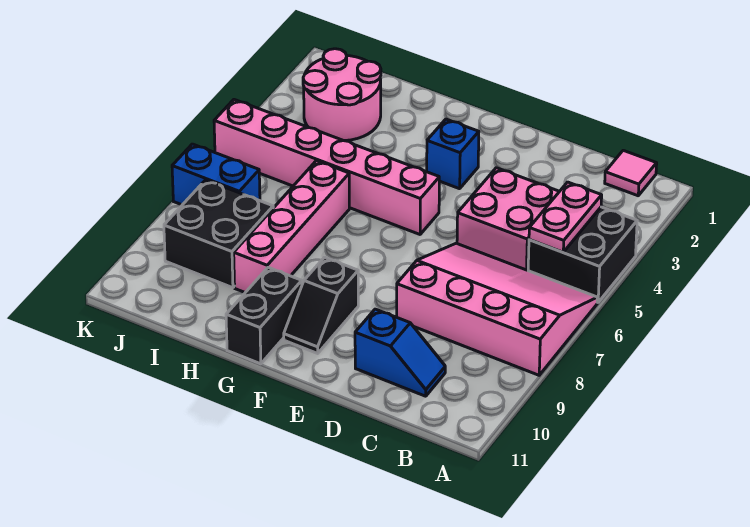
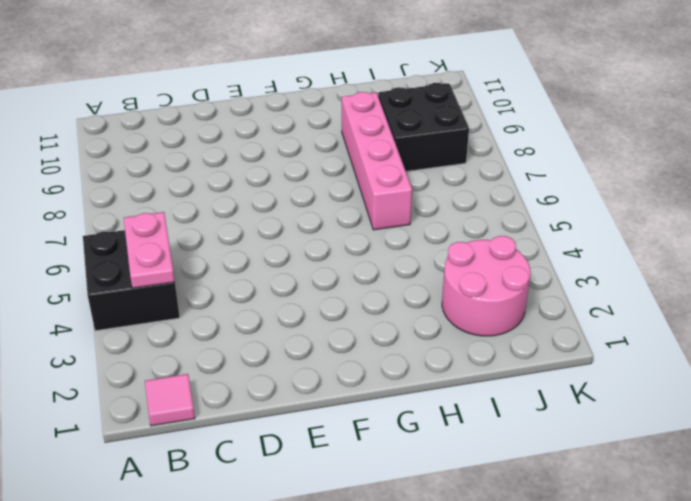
none -> pink 3x4 slope [397,243,597,375]
none -> pink 2x2 brick [457,168,559,270]
none -> blue 1x2 slope [355,309,445,396]

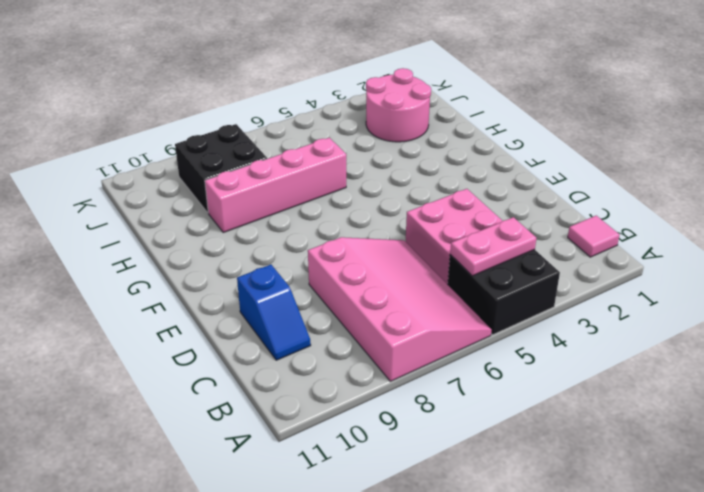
none -> blue 1x1 brick [427,119,479,189]
none -> pink 1x6 brick [214,100,439,234]
none -> black 1x2 slope [284,257,358,353]

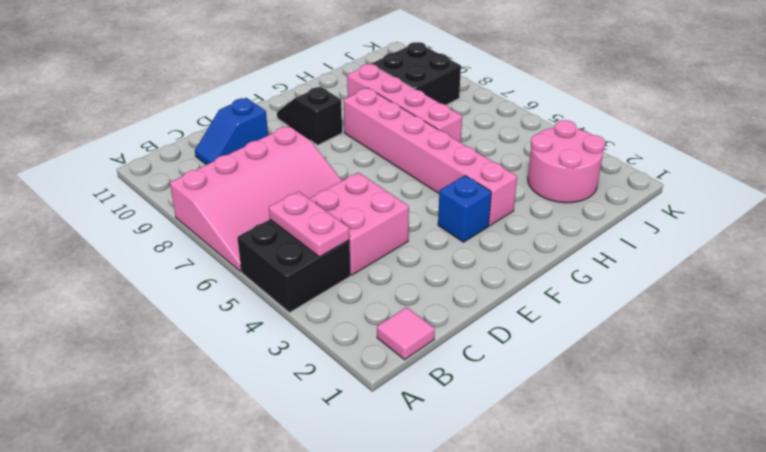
pink 1x6 brick [344,88,517,226] -> pink 1x6 brick turned to [214,100,439,234]
none -> black 1x2 brick [226,267,302,364]
none -> blue 1x2 brick [172,144,260,205]

